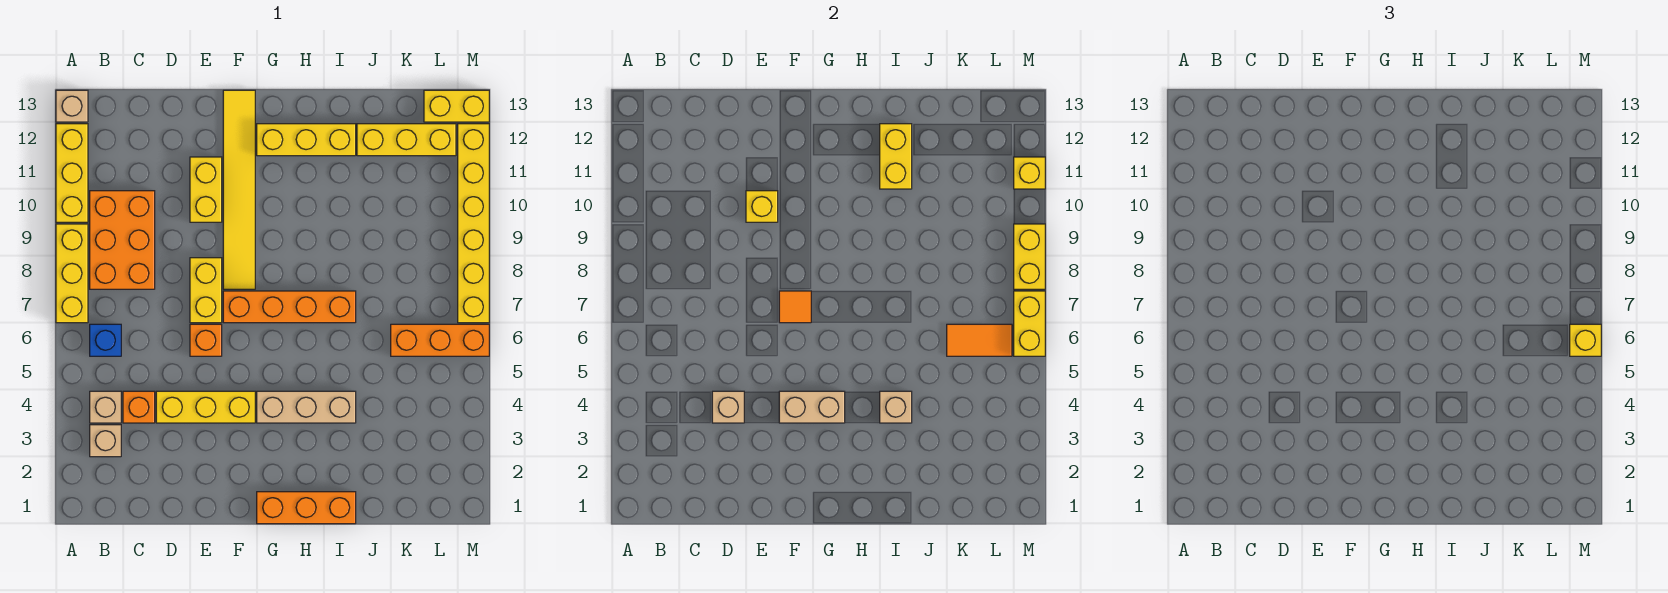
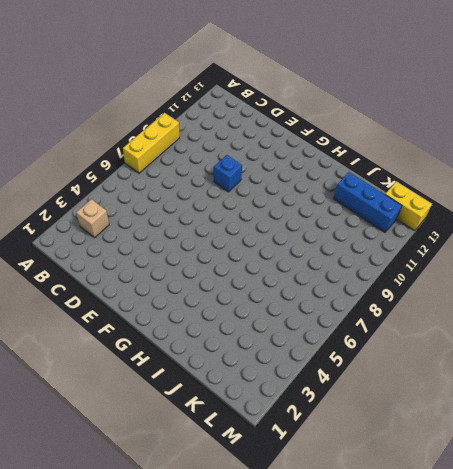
blue 1x1 brick [214,155,242,192] -> blue 1x1 brick moved to [90,324,121,356]
blue 1x3 brick [334,172,402,232] -> yellow 1x3 brick [357,124,456,156]
none -> yellow 1x3 brick [56,124,88,222]
none -> tan 1x1 brick [56,90,88,122]
none -> tan 1x1 brick [90,391,121,423]
none -> orange 2x3 brick [90,191,155,289]

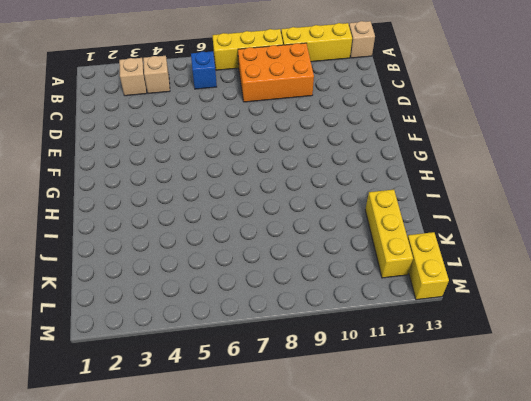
none -> orange 1x1 brick [123,391,155,423]
none -> yellow 1x3 brick [156,391,255,423]
none -> orange 1x1 brick [190,324,222,356]
none -> yellow 1x2 brick [190,258,222,323]

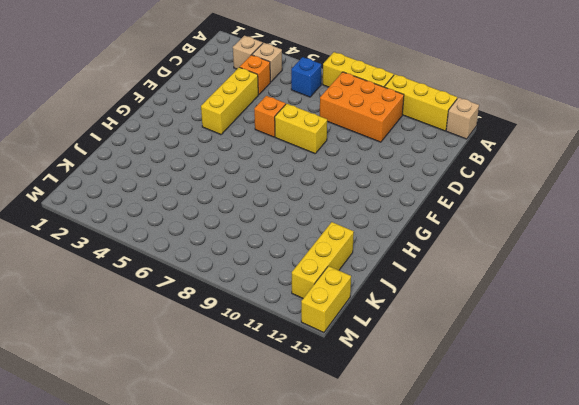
none -> yellow 1x2 brick [190,157,222,222]
none -> orange 1x4 brick [223,291,356,323]
none -> yellow 1x6 tile [223,90,255,289]
none -> orange 1x3 brick [257,492,356,524]

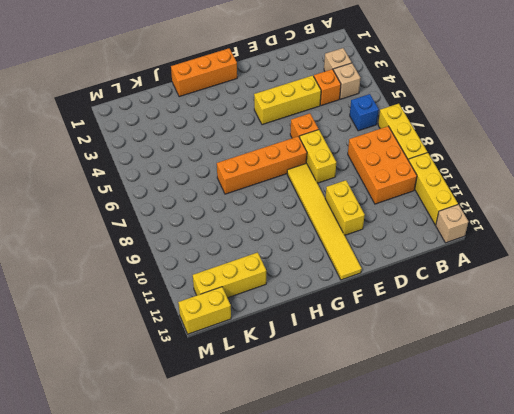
none -> tan 1x3 brick [257,391,356,423]
none -> yellow 1x3 brick [257,124,356,156]
none -> orange 1x3 brick [391,324,489,356]
none -> yellow 1x6 brick [458,124,489,323]

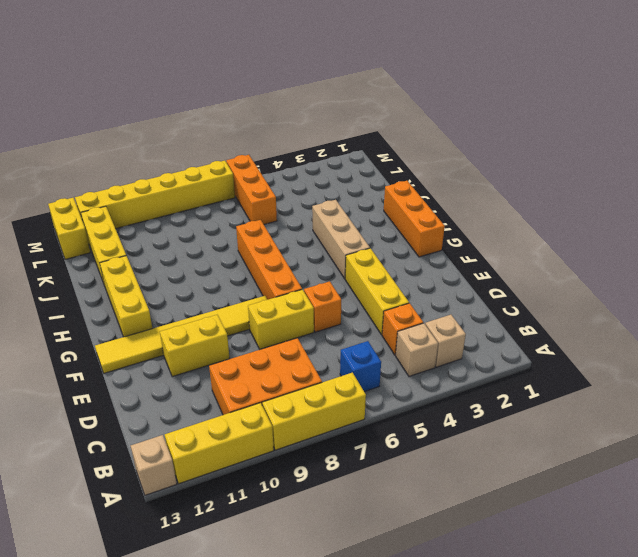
none -> tan 1x1 brick [712,391,744,423]
none -> yellow 1x1 brick [746,191,778,222]
none -> tan 1x2 brick [779,391,845,423]
none -> orange 1x1 tile [779,291,811,323]

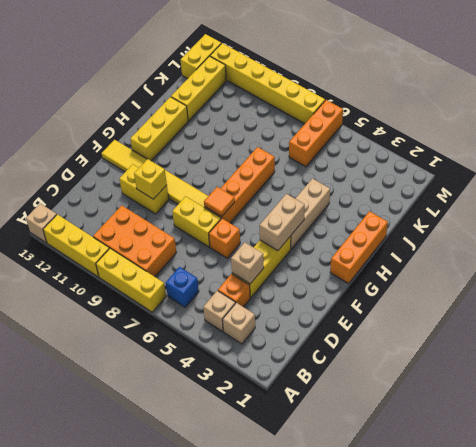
none -> tan 1x1 brick [880,391,912,423]
none -> yellow 1x2 brick [880,124,912,189]
none -> orange 1x2 tile [947,324,1012,356]
none -> yellow 1x2 brick [1014,291,1045,356]

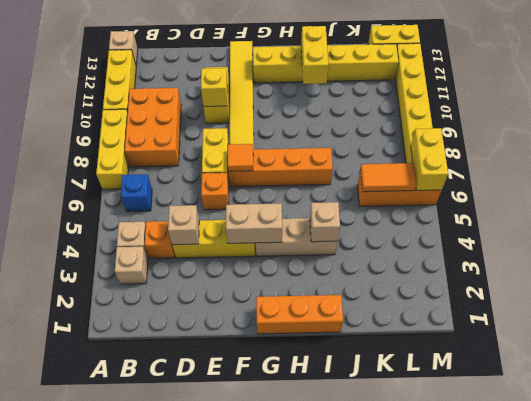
none -> yellow 1x2 brick [1014,224,1045,289]
none -> yellow 1x1 brick [1014,157,1045,189]
none -> yellow 1x1 brick [1570,324,1601,356]

